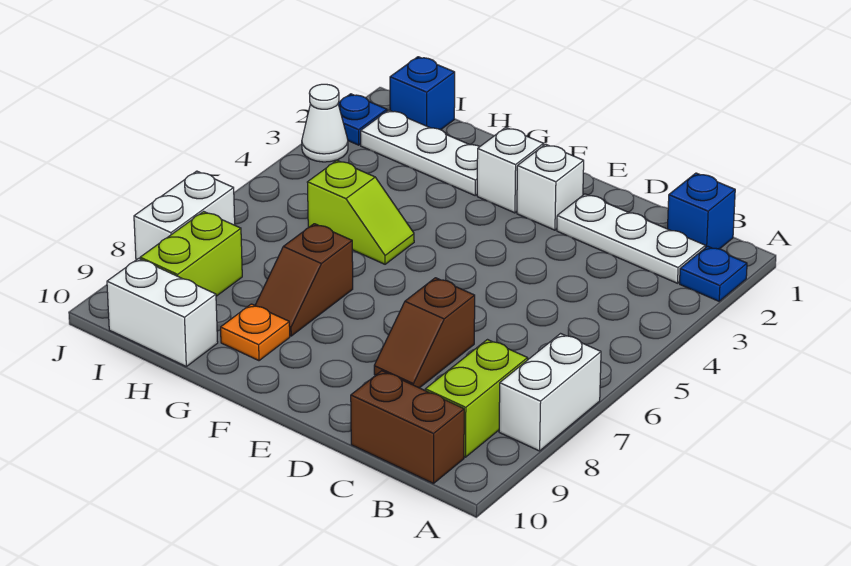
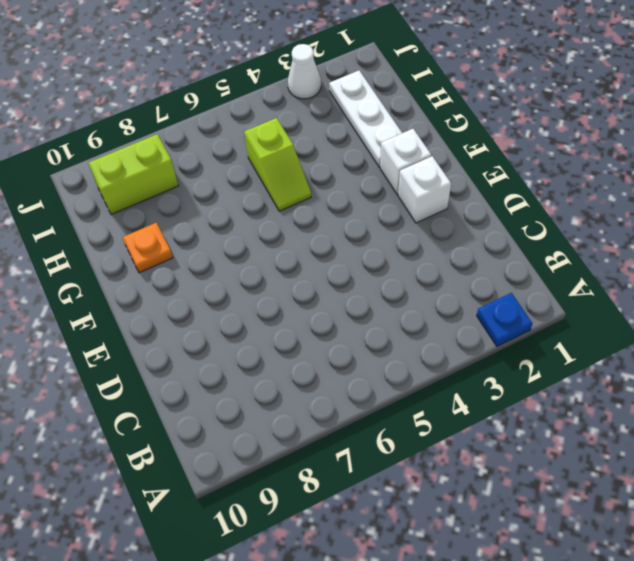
none -> white 1x2 brick [499,334,601,451]
none -> blue 1x1 brick [667,173,735,249]
none -> white 1x3 plate [557,194,705,283]

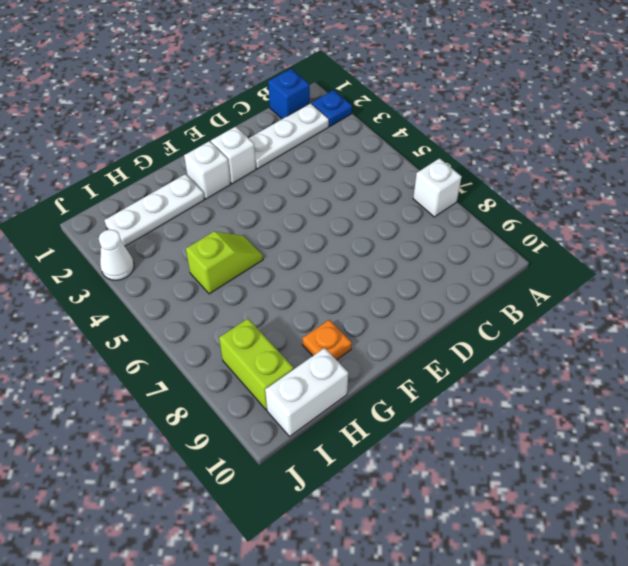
white 1x1 brick [413,158,462,217] -> white 1x2 brick [499,334,601,451]
none -> lime 1x2 brick [425,340,528,457]
none -> brown 1x2 brick [351,371,464,484]
none -> brown 1x2 slope [374,278,475,388]

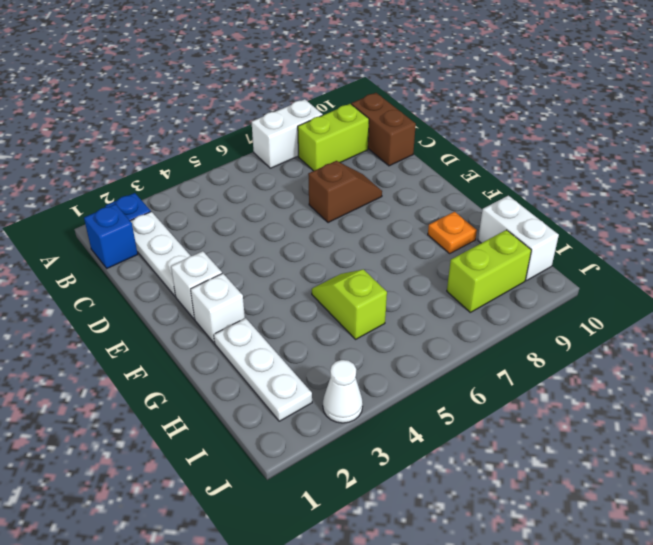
none -> brown 1x2 slope [255,224,353,336]
none -> blue 1x1 brick [390,57,455,130]
none -> blue 1x1 plate [338,94,387,145]

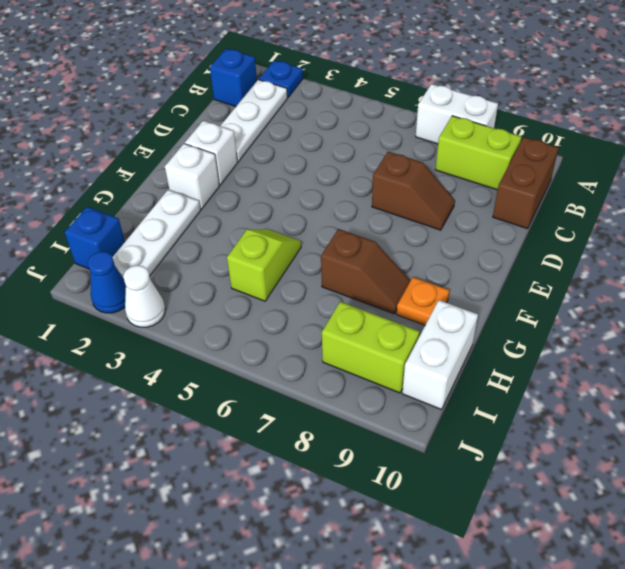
blue 1x1 cone [88,251,126,313] -> blue 1x1 plate [338,94,387,145]
none -> white 1x2 brick [134,171,235,260]

